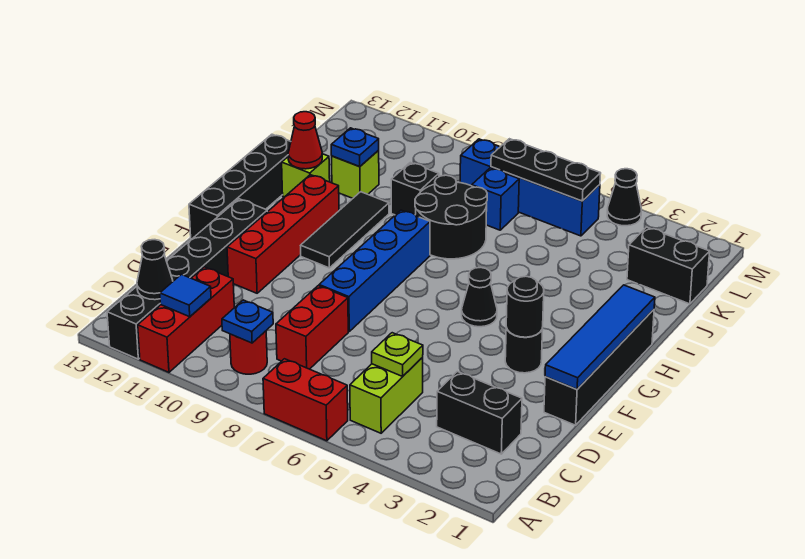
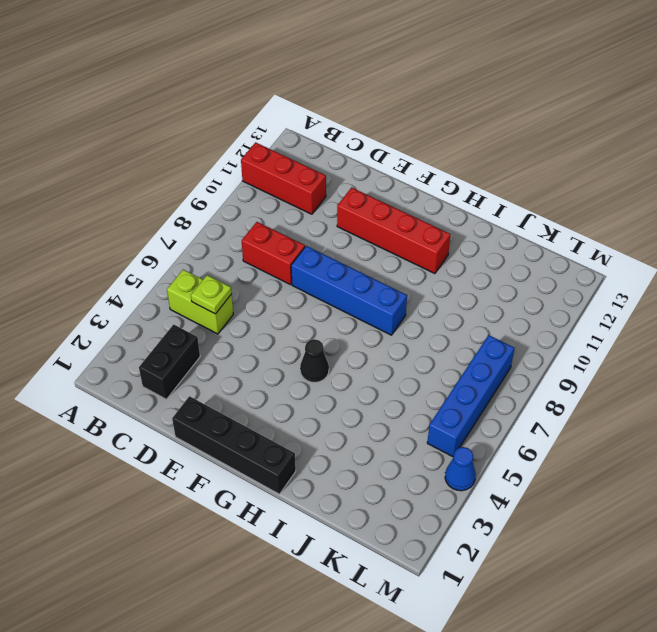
blue 1x1 cone [445,447,476,491] -> black 1x1 cone [607,169,642,226]
none -> red 1x2 brick [263,359,348,441]
none -> black 1x6 brick [107,199,267,359]
none -> red 1x1 round brick [230,331,267,374]
none -> black 1x1 round brick [505,327,543,373]

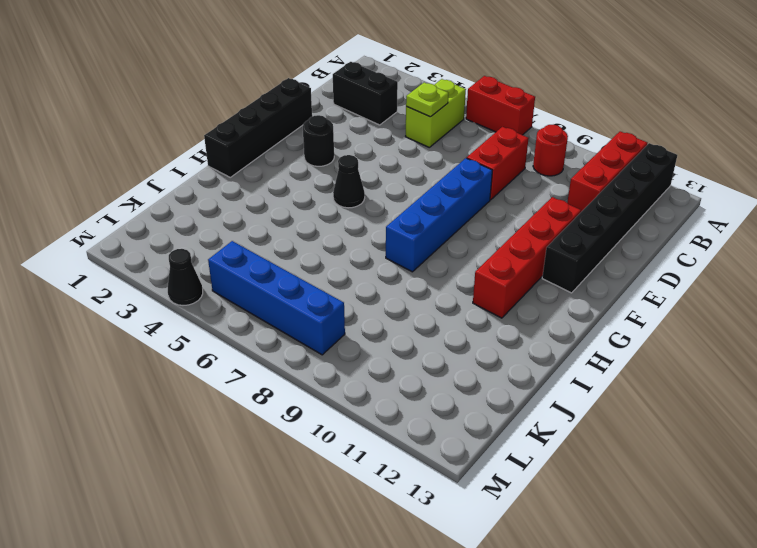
none -> black 1x4 brick [189,134,291,239]
none -> black 1x3 tile [301,192,389,268]
none -> black 2x2 round brick [415,175,487,259]
none -> lime 1x1 brick [282,154,330,197]

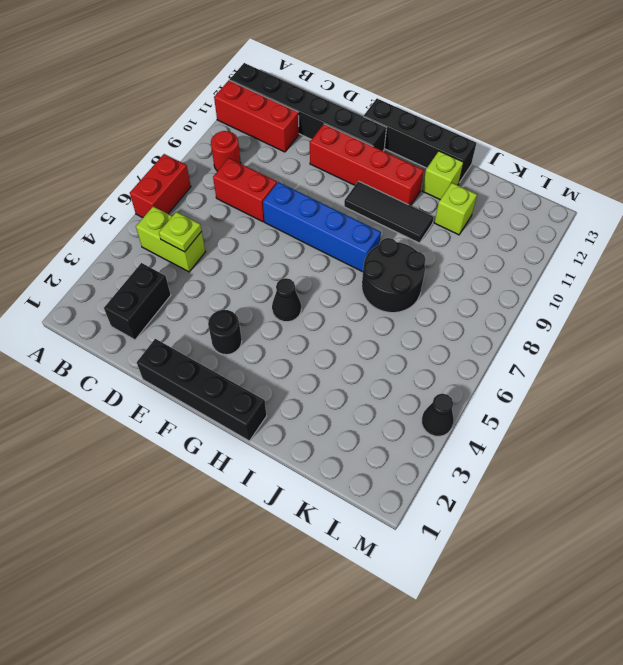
none -> black 1x1 brick [391,162,439,215]
none -> black 1x2 brick [627,227,710,304]
none -> blue 1x1 brick [472,168,519,230]
none -> blue 1x4 brick [460,139,600,236]

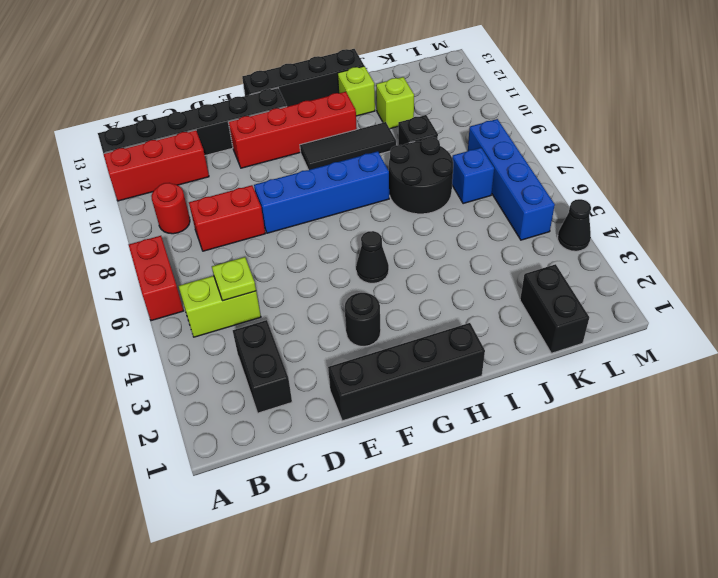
none -> blue 1x1 plate [222,300,273,343]
none -> blue 1x1 tile [160,274,211,317]
none -> black 1x1 cone [137,240,173,300]
none -> blue 1x4 tile [545,285,655,389]

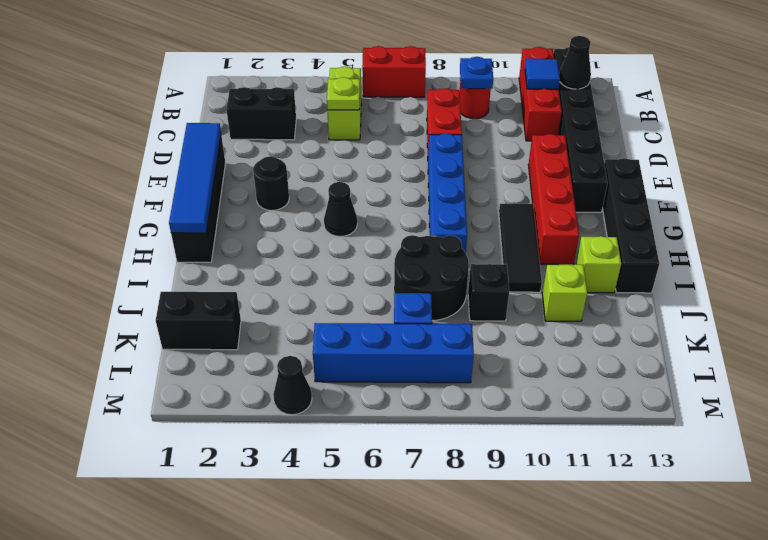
none -> black 1x1 round brick [506,276,544,337]
none -> red 1x1 cone [288,112,322,169]
none -> blue 1x1 plate [331,128,379,167]
none -> black 1x3 plate [491,139,601,201]

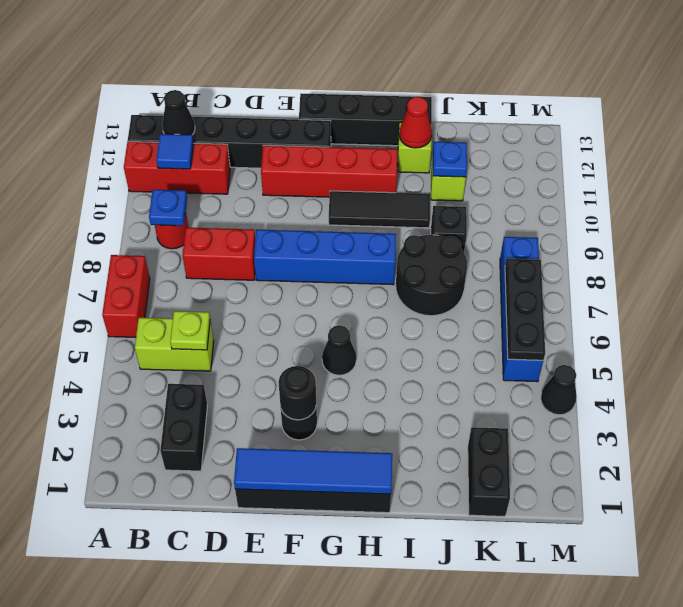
none -> blue 1x1 brick [472,168,519,230]

